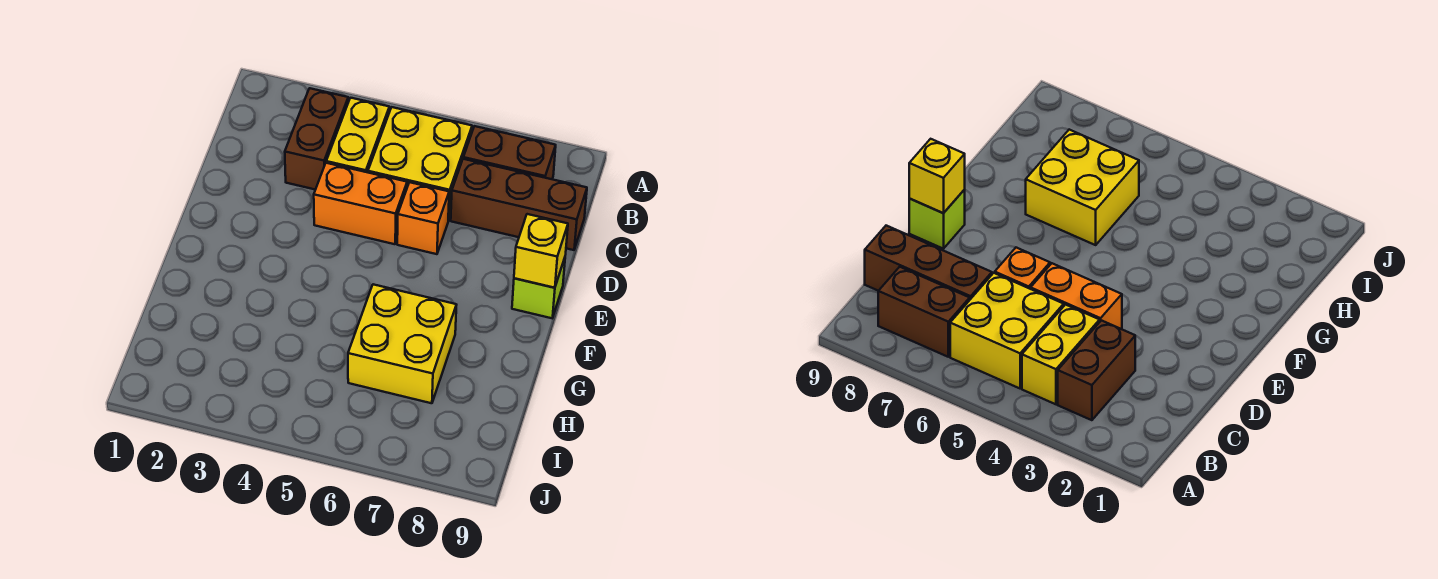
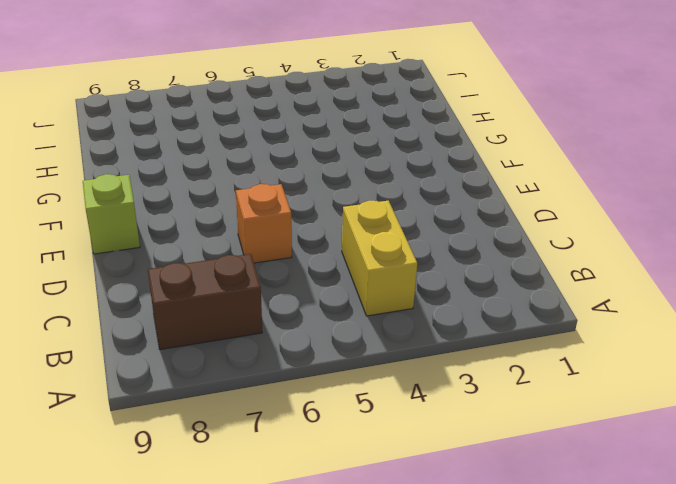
none -> brown 1x2 brick [285,88,348,190]
none -> yellow 2x2 brick [368,107,472,220]

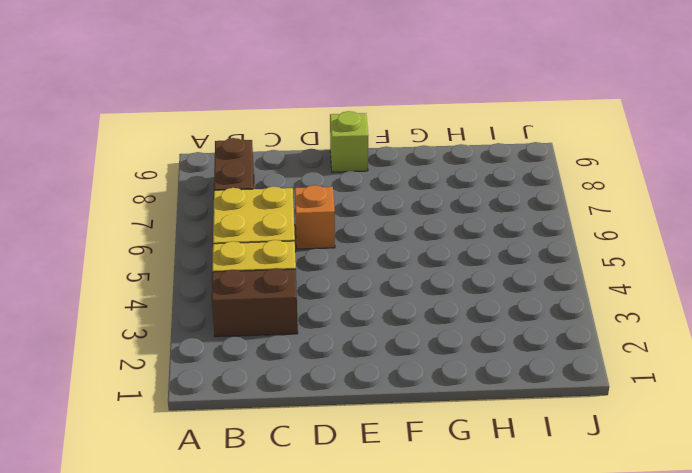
none -> brown 1x3 brick [451,159,587,250]
none -> orange 1x2 brick [314,163,407,244]

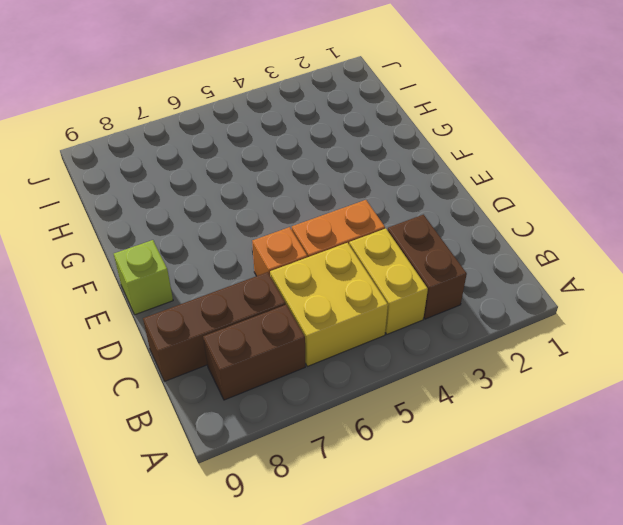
none -> yellow 2x2 brick [348,284,456,403]
none -> yellow 1x1 brick [514,214,568,288]

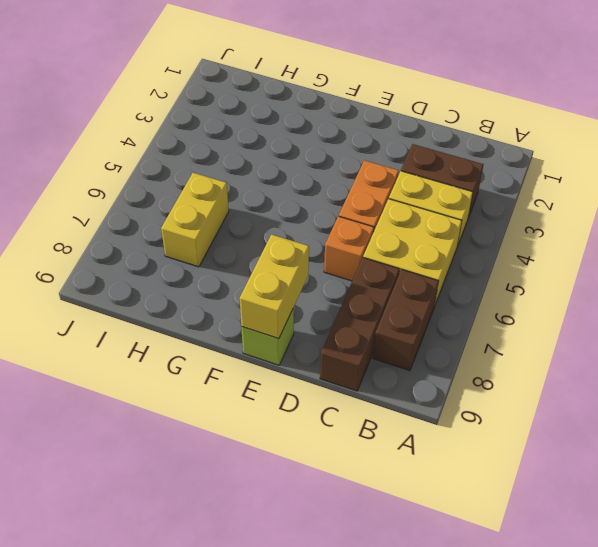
yellow 1x2 brick [240,235,309,339] -> yellow 1x1 brick [514,214,568,288]
yellow 1x2 brick [161,173,229,267] -> yellow 2x2 brick [348,284,456,403]

